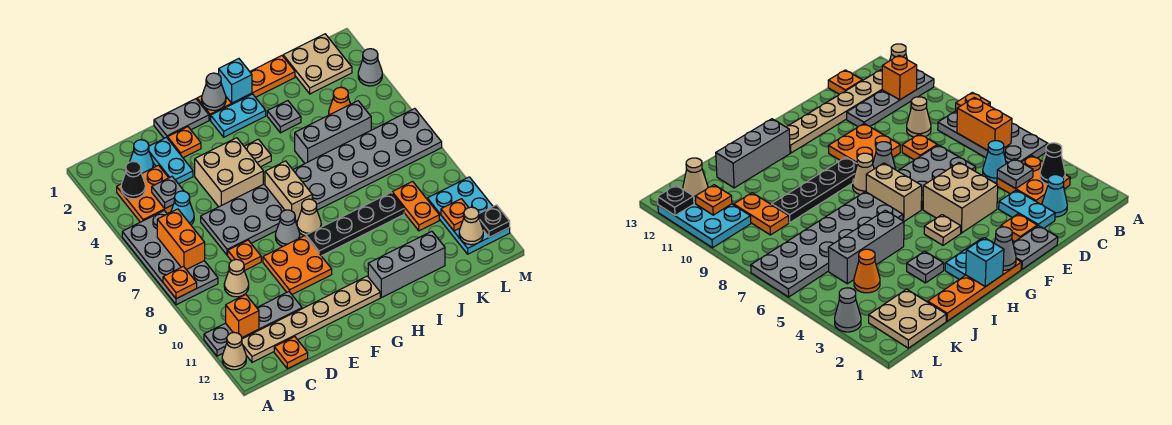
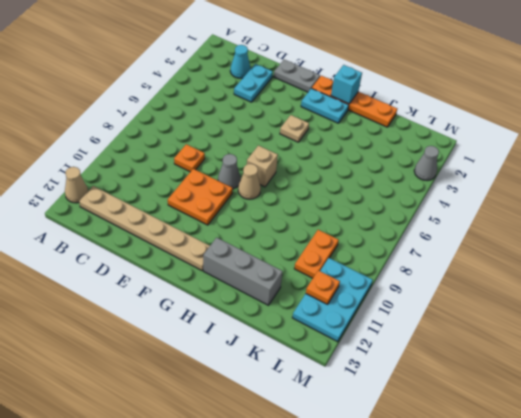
tan 1x1 brick [247,145,278,187] -> tan 1x2 brick [265,161,312,221]
none -> grey 2x4 plate [122,211,218,305]
none -> grey 1x4 plate [204,292,302,356]
none -> orange 2x2 plate [117,165,173,222]
none -> cyan 1x1 cone [171,191,194,225]

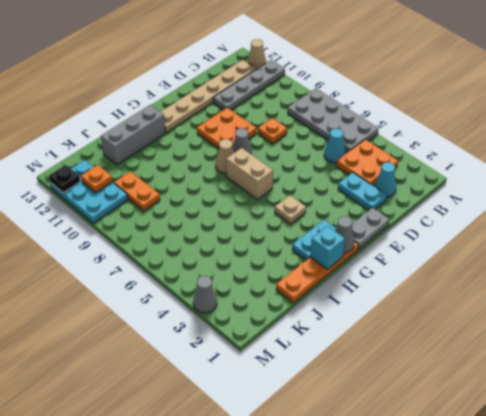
none -> tan 1x1 cone [224,259,249,297]
none -> orange 1x1 plate [274,337,308,369]
none -> grey 2x3 plate [201,184,285,255]
none -> orange 1x1 plate [168,127,201,158]

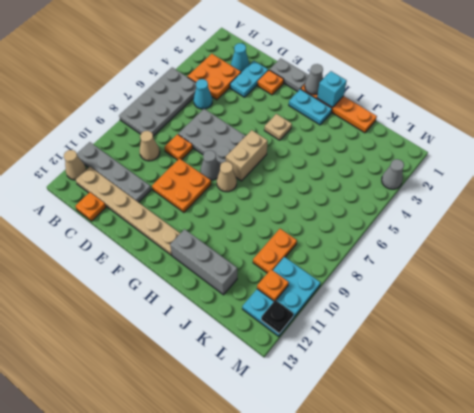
none -> tan 2x2 brick [195,138,263,207]
none -> black 1x4 plate [306,193,404,256]
none -> grey 2x6 plate [293,109,442,210]
none -> grey 1x1 plate [267,101,301,133]

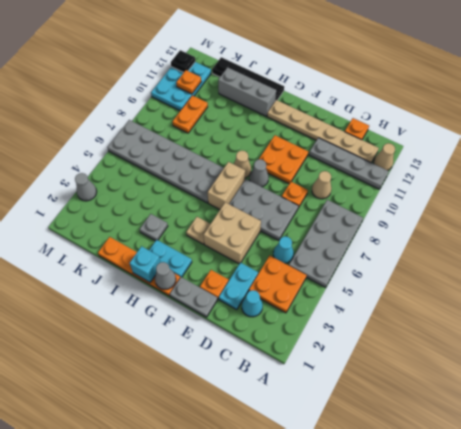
black 1x4 plate [212,57,284,101] -> black 1x4 plate moved to [306,193,404,256]
none -> grey 1x3 brick [295,101,371,163]
none -> tan 2x2 plate [283,34,352,94]
none -> orange 1x1 cone [329,87,350,115]
none -> orange 1x1 plate [163,266,197,299]

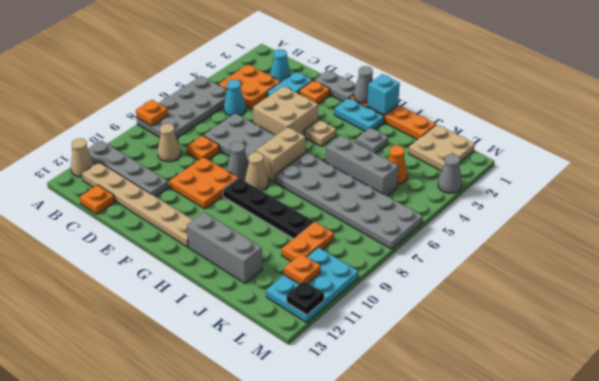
none -> black 1x1 cone [121,162,145,199]
none -> orange 1x2 brick [157,209,205,270]
none -> orange 1x1 brick [226,295,259,337]
none -> grey 1x1 plate [152,177,184,208]

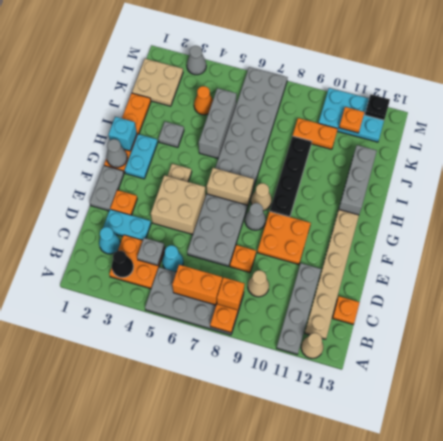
orange 1x1 brick [217,277,244,310] -> orange 1x1 brick moved to [226,295,259,337]
none -> tan 1x1 cone [459,207,483,245]

